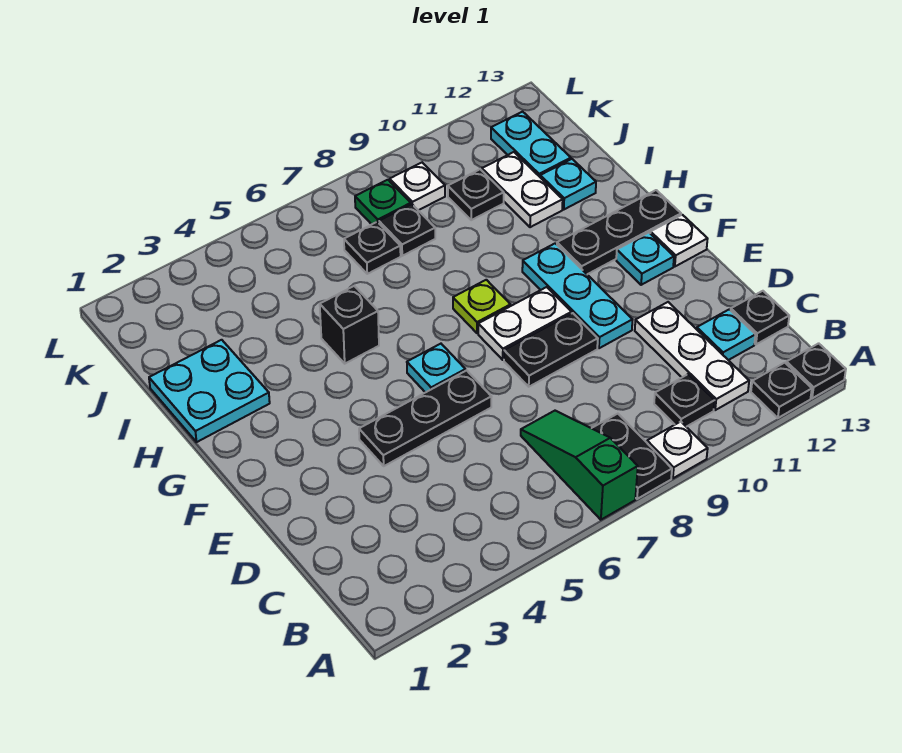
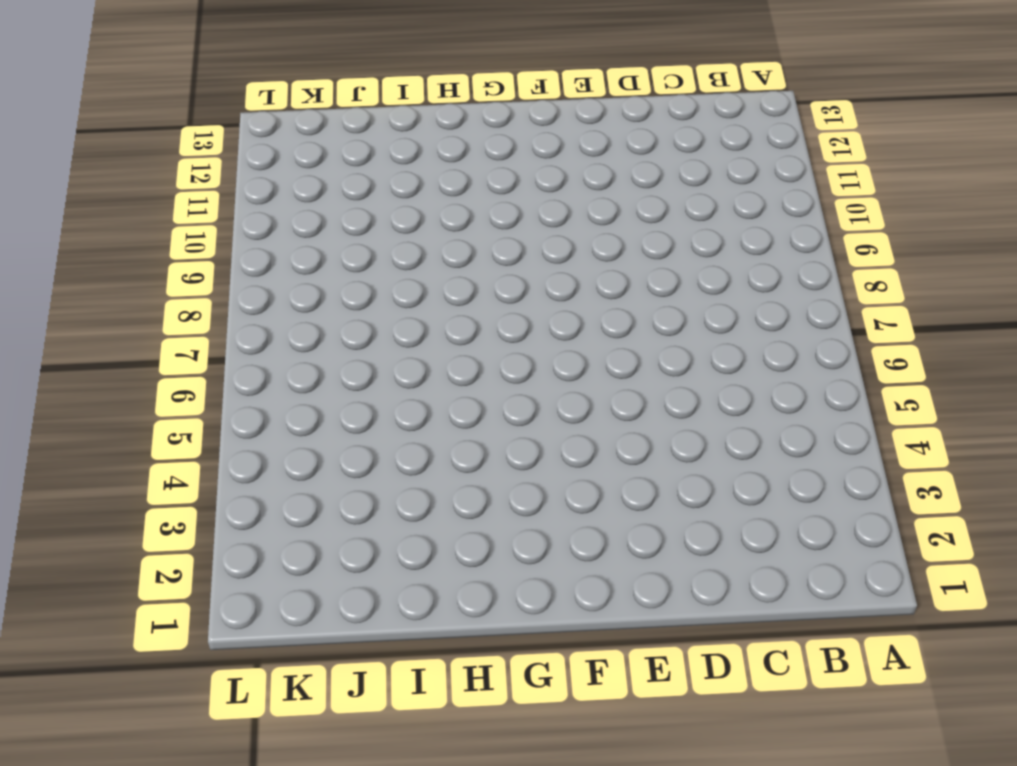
none -> green 1x3 slope [521,411,638,520]
none -> black 1x2 plate [592,414,672,499]
none -> white 1x1 plate [647,422,708,478]

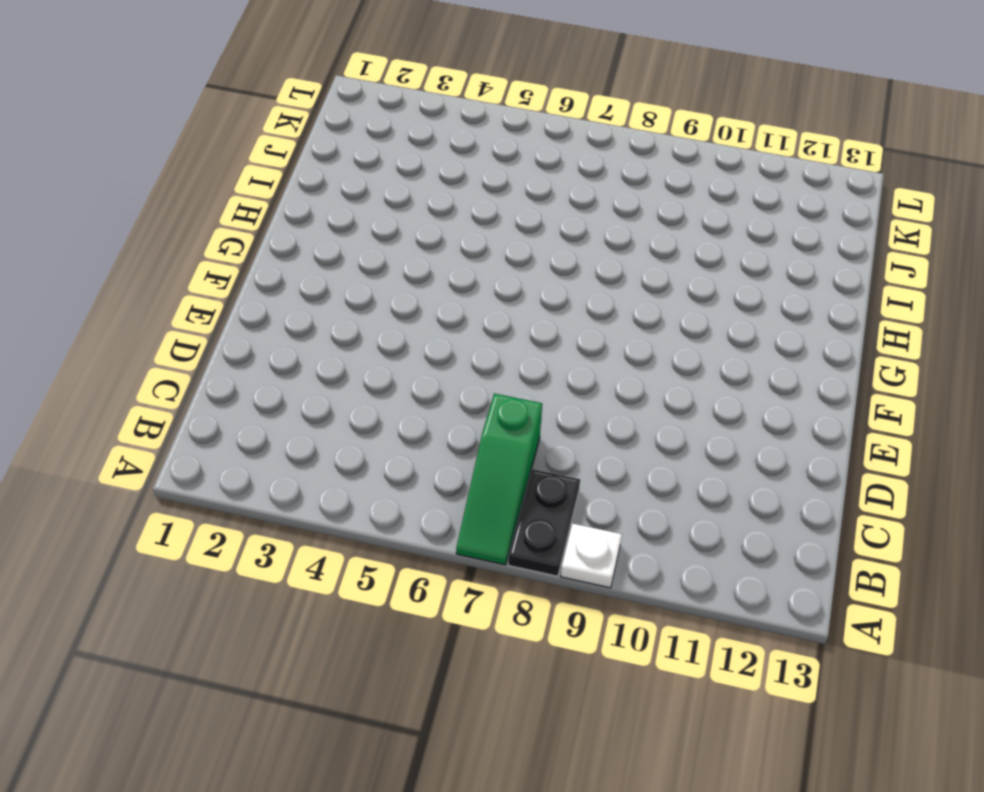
green 1x3 slope [456,394,542,565] -> green 1x3 slope turned to [521,411,638,520]
none -> black 1x1 plate [751,363,812,418]
none -> black 1x1 plate [786,343,846,398]
none -> black 1x1 plate [654,374,715,427]

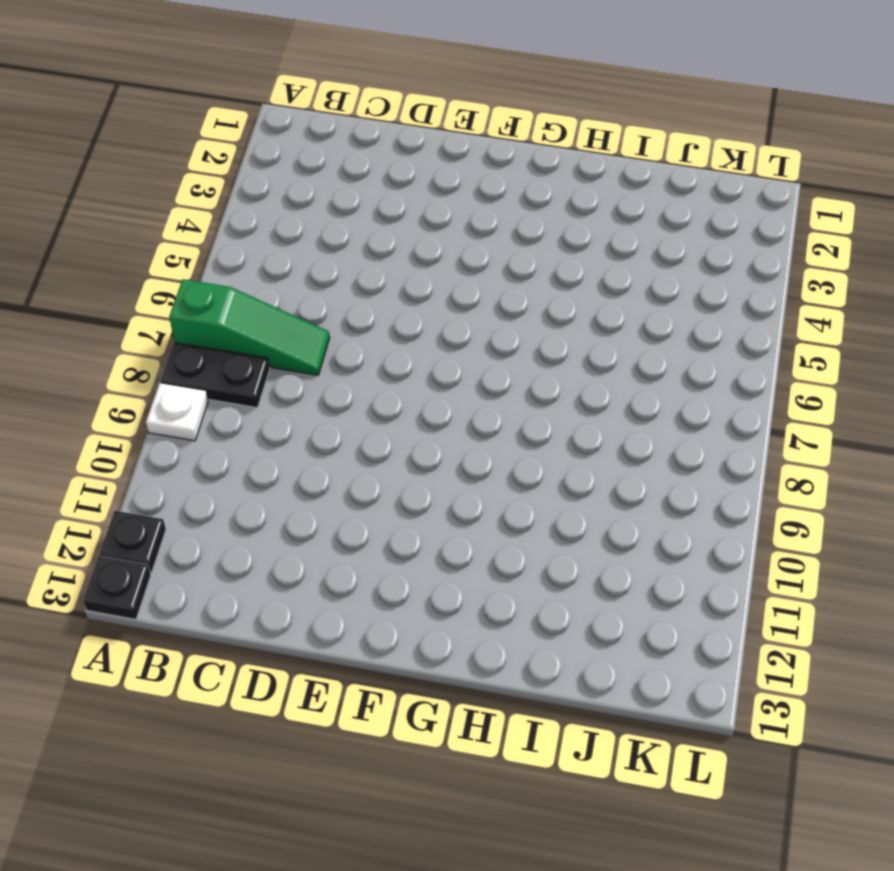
none -> black 1x1 plate [654,374,715,427]
none -> white 1x3 plate [635,302,749,410]
none -> cyan 1x1 plate [697,309,755,360]

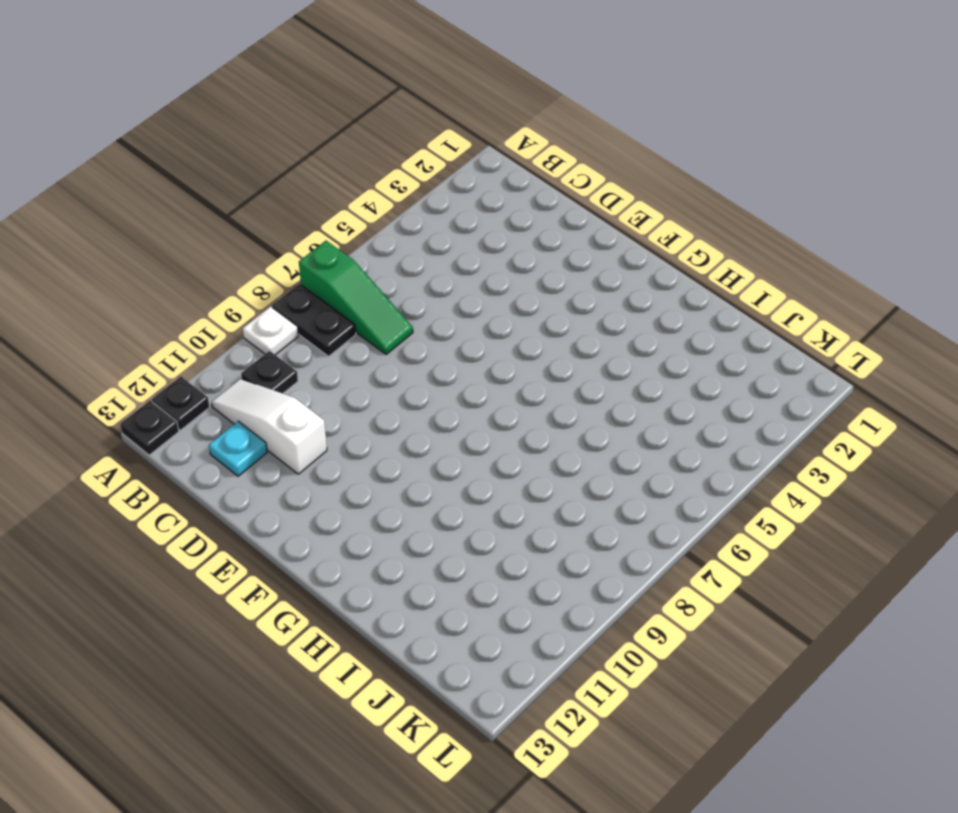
white 1x3 slope [212,379,327,474] -> white 1x3 plate [635,302,749,410]
none -> black 1x1 plate [731,291,789,344]
none -> black 1x3 plate [359,370,491,466]
none -> black 1x2 plate [504,313,598,387]

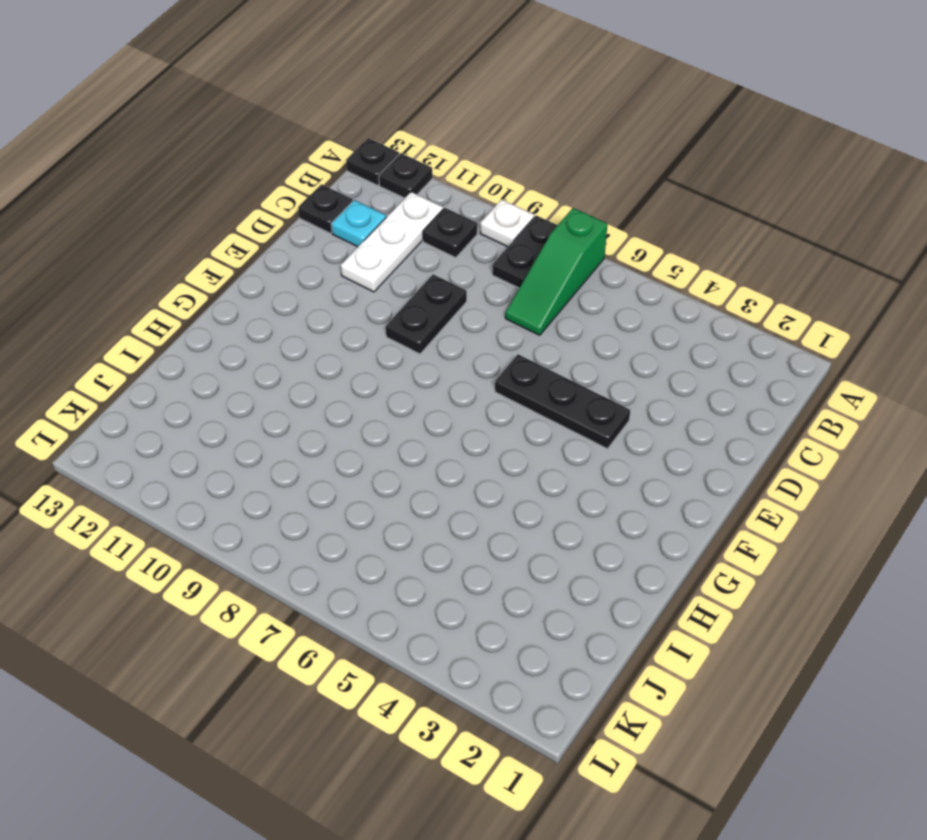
black 1x2 plate [386,274,467,354] -> black 1x2 plate turned to [504,313,598,387]
none -> cyan 1x3 plate [522,243,632,348]
none -> cyan 1x1 plate [407,344,465,393]
none -> white 1x2 plate [478,287,571,360]

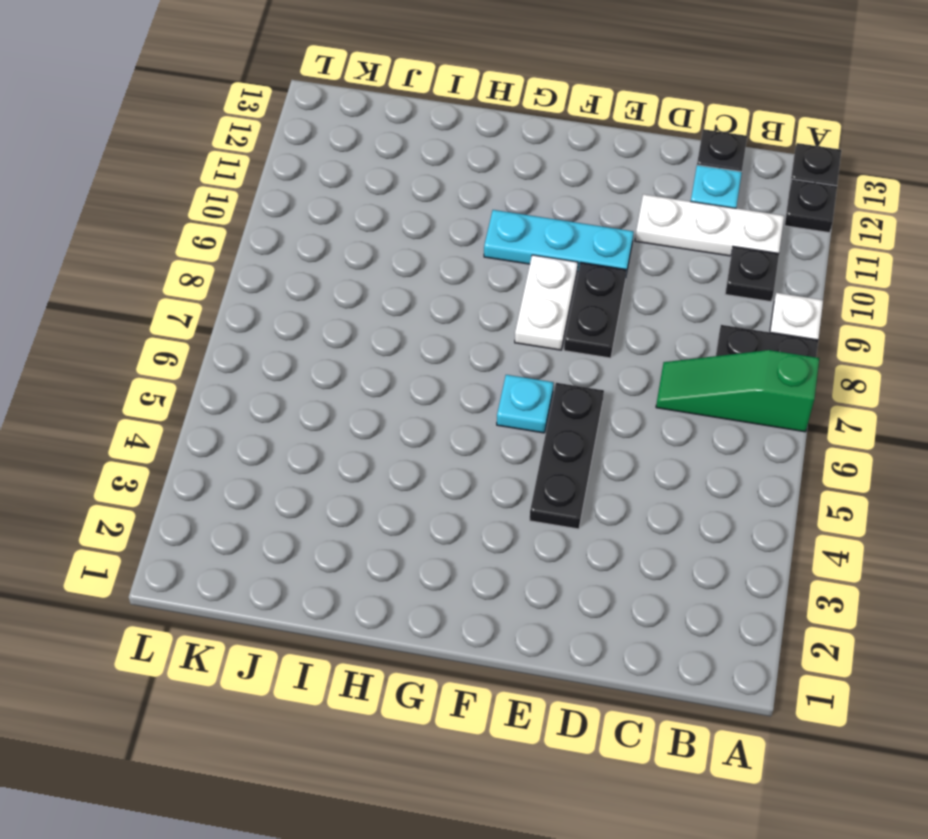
none -> cyan 1x1 plate [616,233,674,285]
none -> white 1x1 plate [650,215,707,267]
none -> lime 1x1 plate [453,280,511,333]

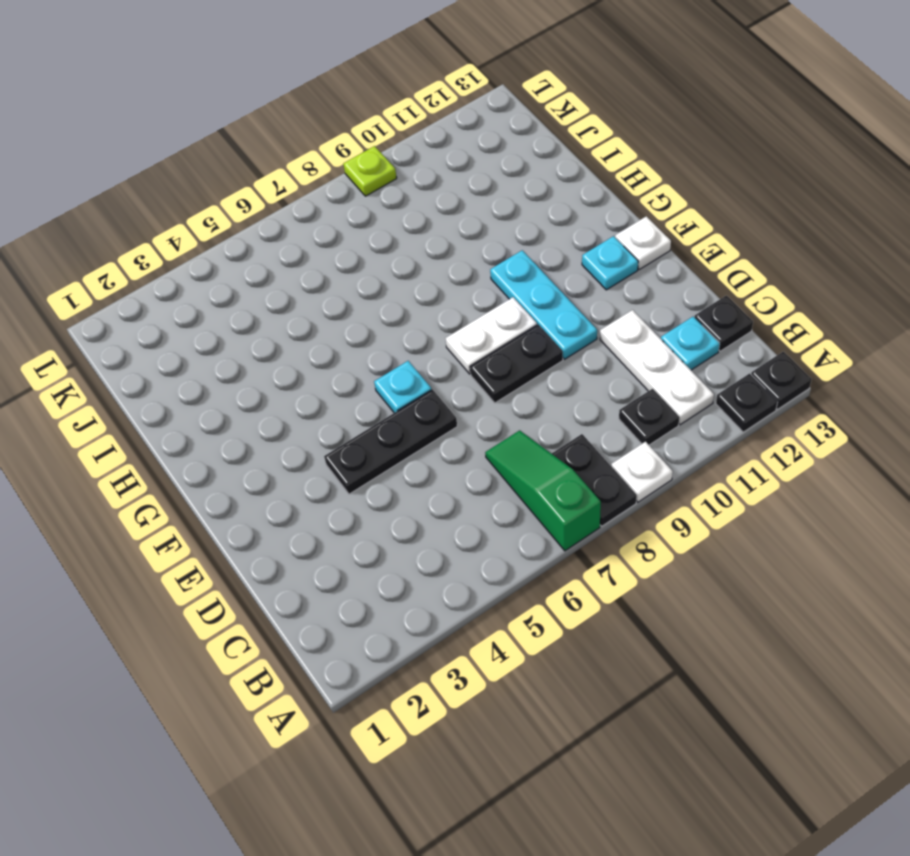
lime 1x1 plate [343,146,397,196] -> lime 1x1 plate moved to [453,280,511,333]
none -> black 1x3 plate [557,190,681,274]
none -> cyan 2x2 plate [149,340,270,442]
none -> black 1x1 brick [320,286,379,364]

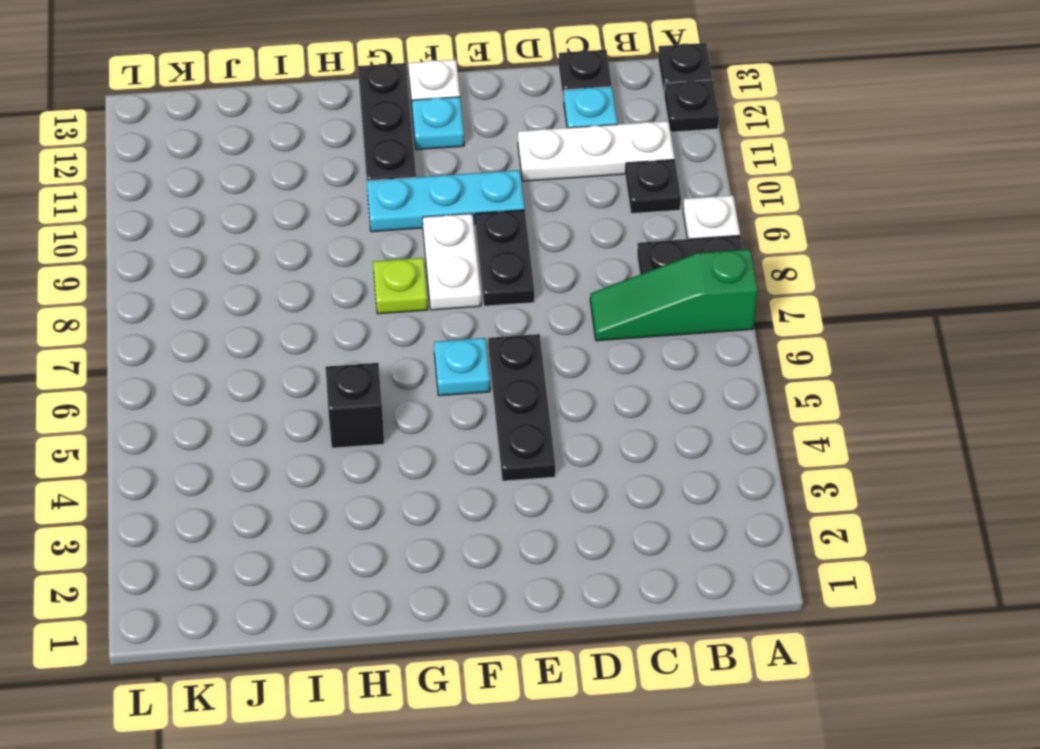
none -> cyan 2x2 plate [149,340,270,442]
none -> white 1x2 plate [482,152,563,227]
none -> cyan 1x1 plate [540,159,596,209]

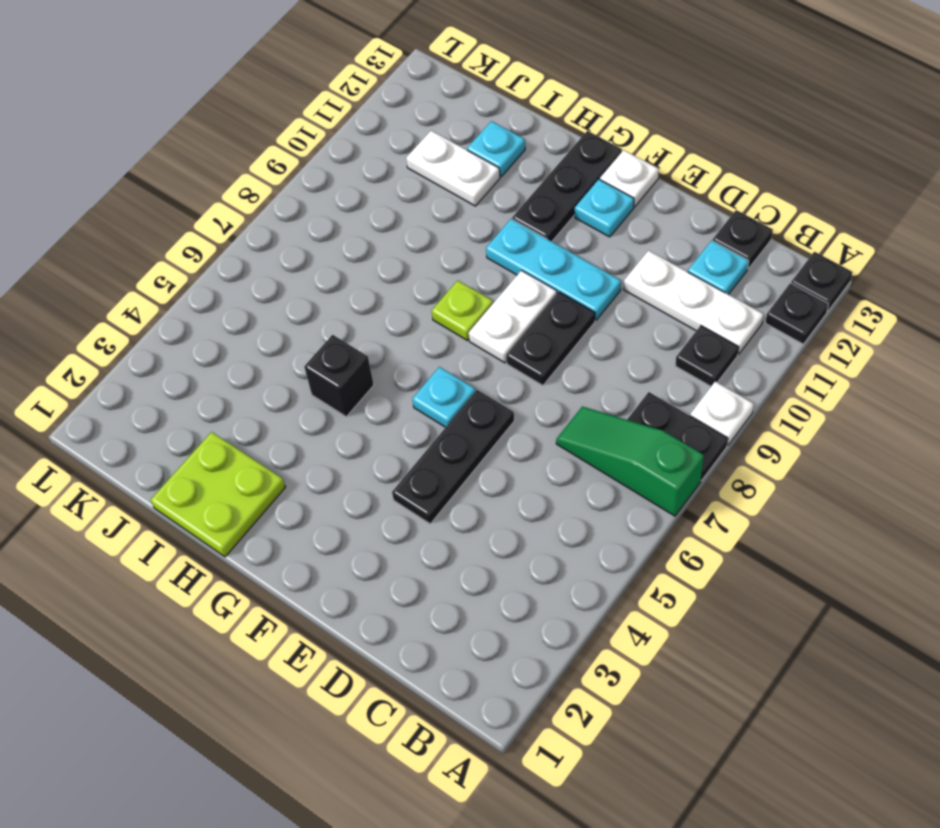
lime 2x2 plate [151,432,285,557] -> cyan 2x2 plate [149,340,270,442]
none -> black 1x1 plate [344,222,401,274]
none -> black 1x1 plate [379,204,435,256]
none -> black 1x1 plate [448,169,504,220]

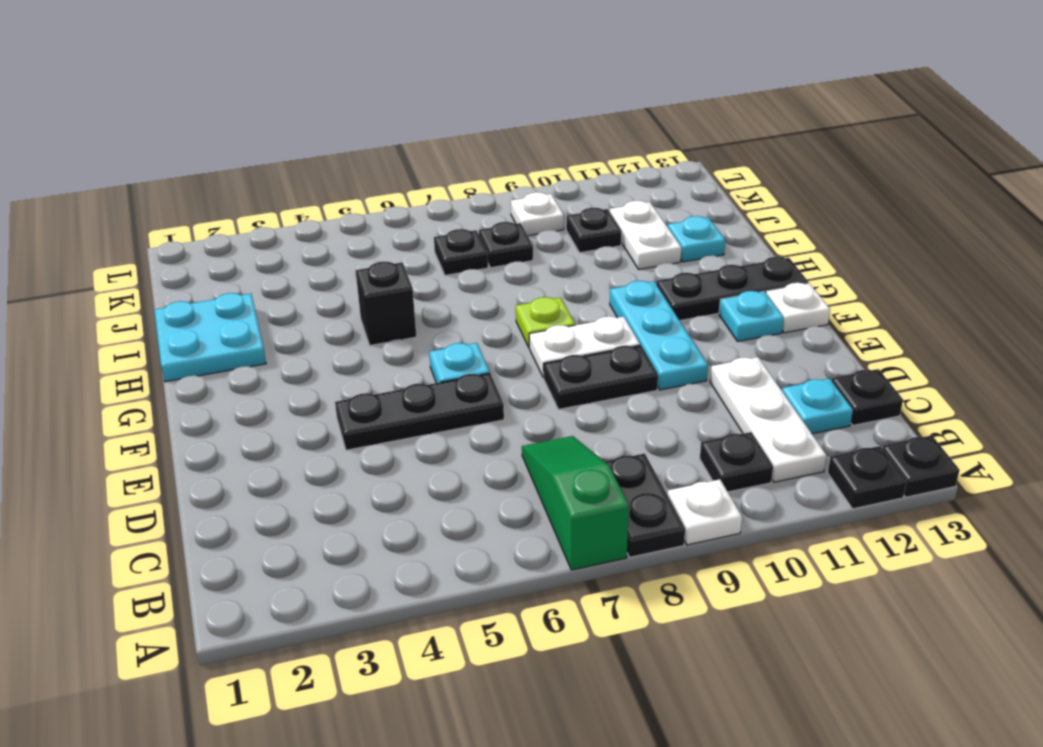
none -> cyan 1x2 plate [491,112,571,177]
none -> green 1x1 plate [355,180,411,224]

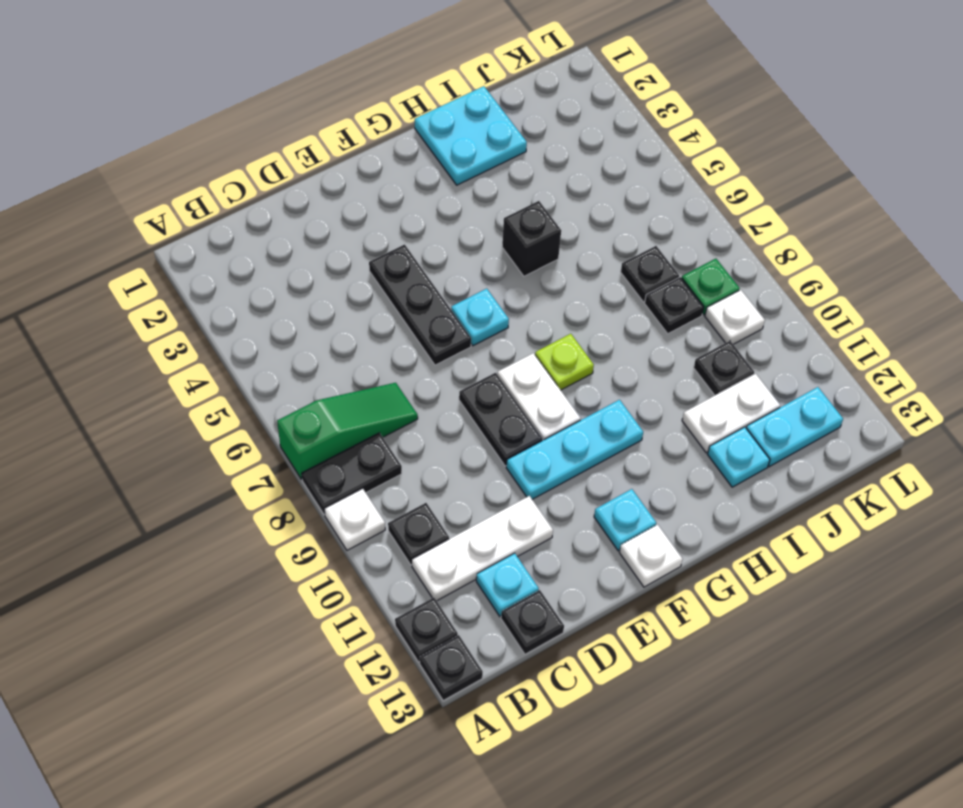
none -> black 1x3 plate [557,190,681,274]

